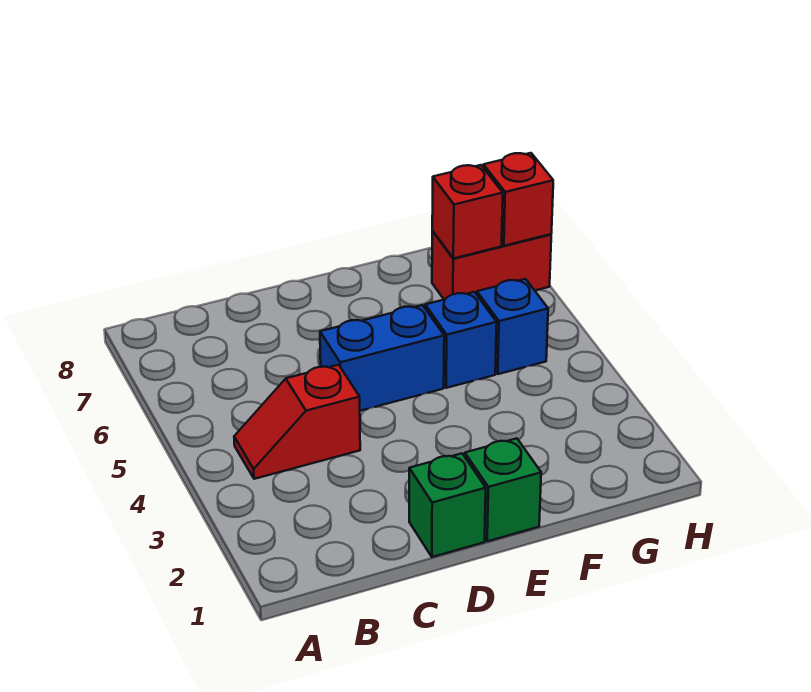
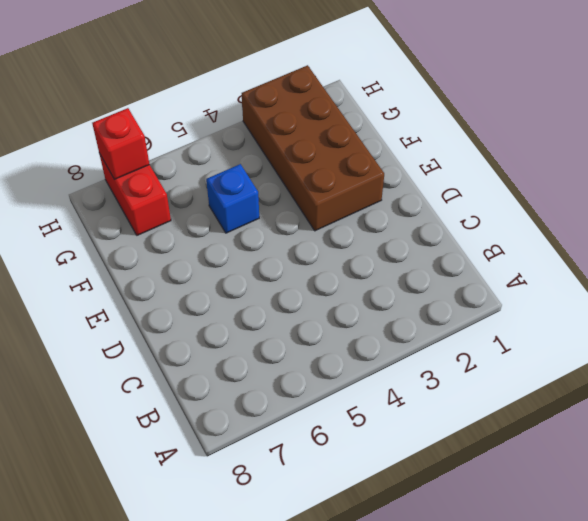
brown 2x4 brick [242,65,384,231] -> none
none -> red 1x2 slope [234,365,360,479]
none -> green 1x1 brick [409,453,486,557]

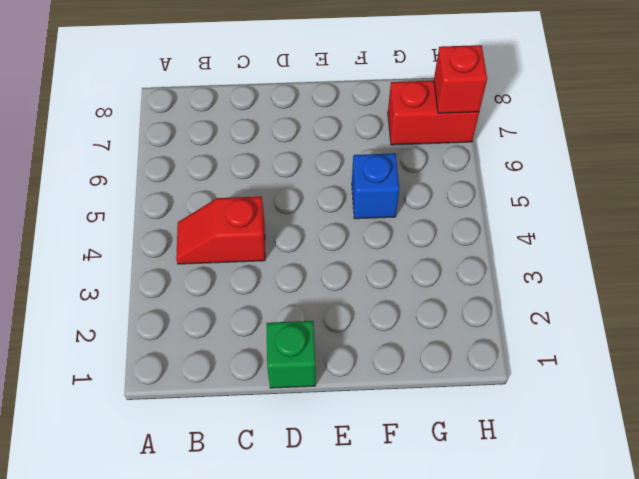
none -> blue 1x2 brick [320,305,444,411]
none -> green 1x1 brick [465,438,541,541]

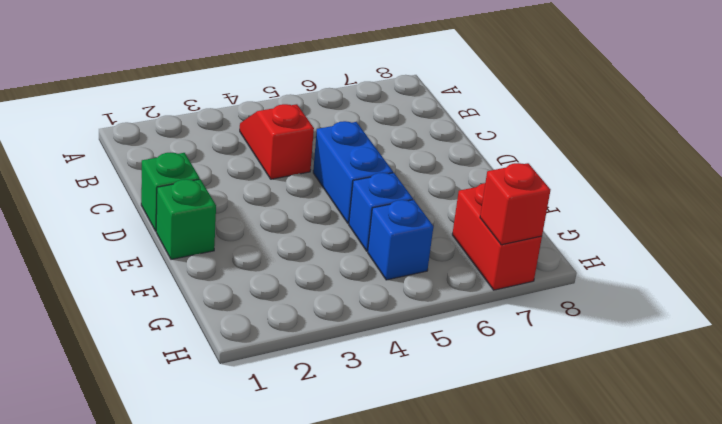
none -> red 1x1 brick [432,165,503,258]

